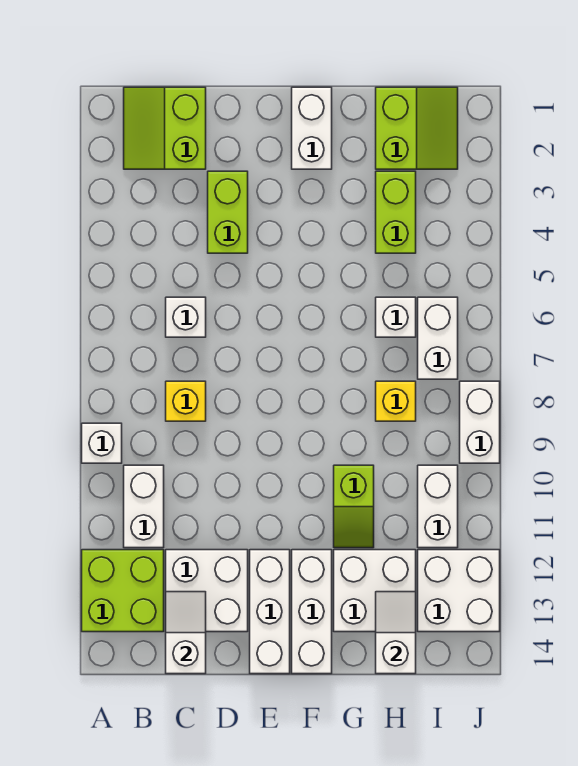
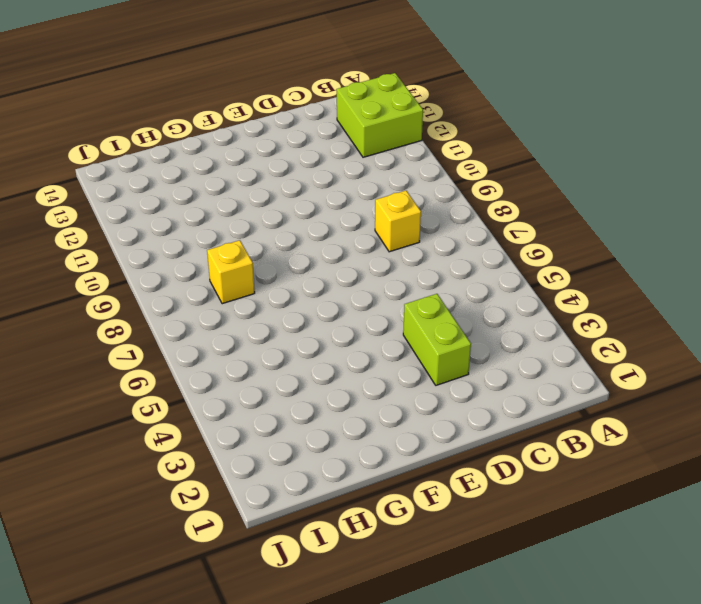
none -> white 1x1 brick [82,423,122,463]
none -> lime 2x2 slope [124,87,206,169]
none -> white 1x2 brick [124,465,164,548]

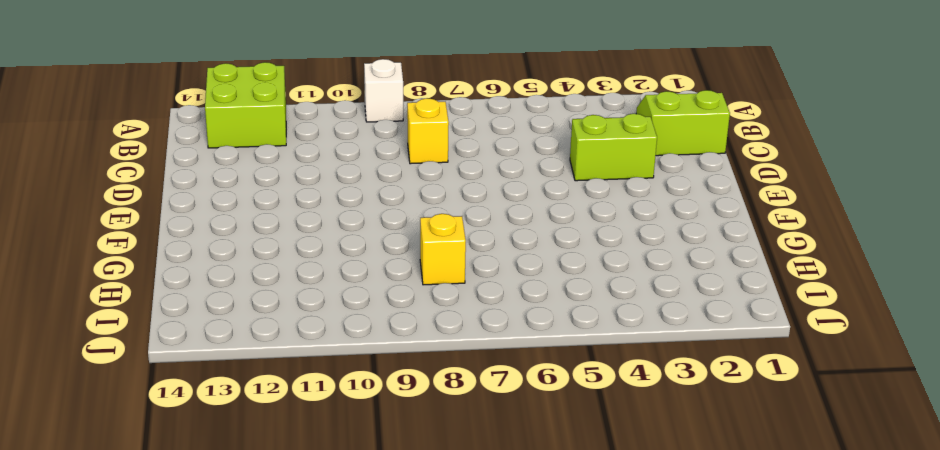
none -> white 1x2 brick [124,465,164,548]
none -> white 1x1 brick [166,297,206,337]
none -> white 2x2 brick [166,550,248,632]

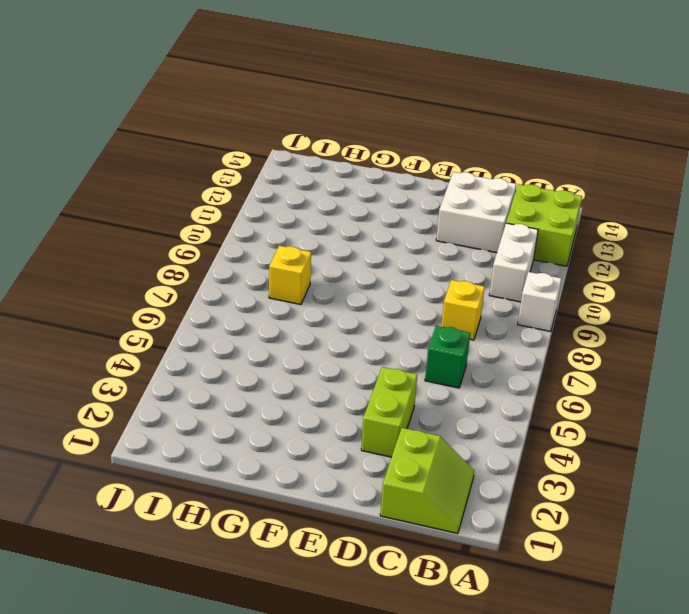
green 1x1 brick [425,326,470,388] -> white 1x1 brick [166,297,206,337]
none -> white 1x3 brick [250,550,290,674]
none -> white 1x2 brick [292,87,332,169]
none -> white 1x3 brick [292,550,332,674]

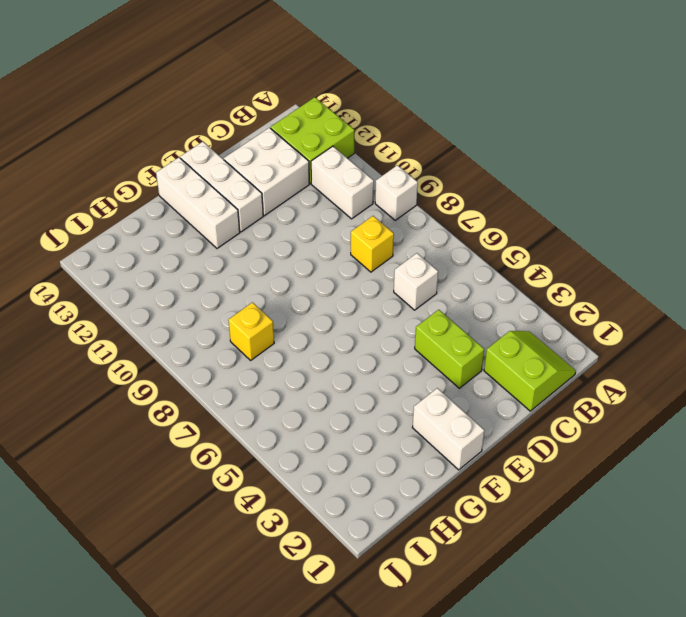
none -> lime 1x2 slope [334,465,374,548]
none -> white 2x2 brick [334,550,416,632]
none -> lime 2x2 slope [376,87,458,169]

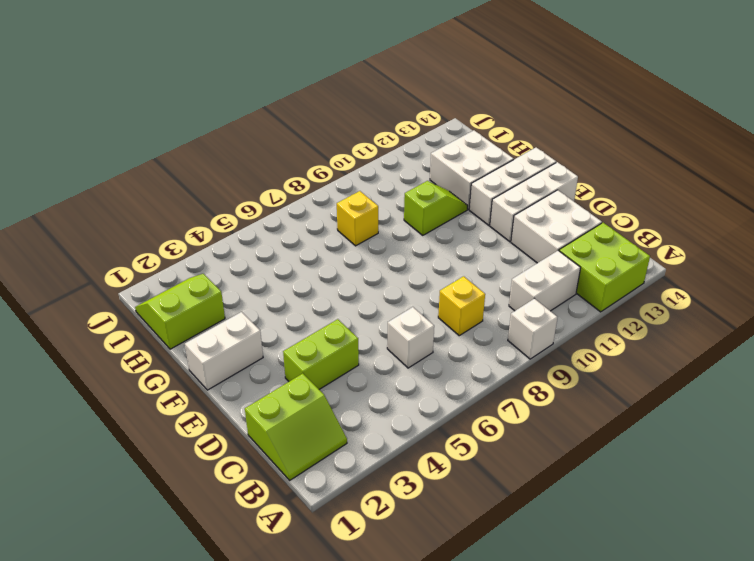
none -> lime 1x2 brick [376,171,416,253]
none -> white 1x1 brick [376,297,416,337]
none -> white 1x2 brick [418,297,458,379]

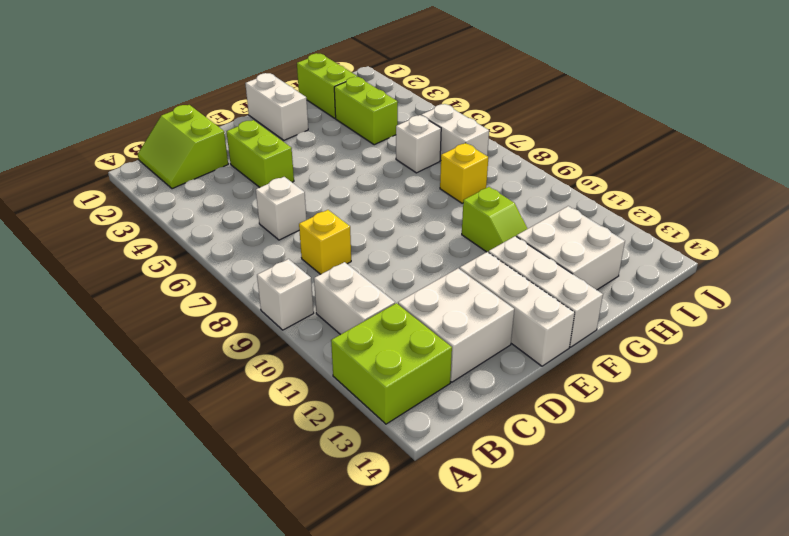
none -> white 1x2 brick [418,465,458,548]
none -> white 2x2 brick [418,550,500,632]
none -> white 1x2 brick [460,381,500,463]

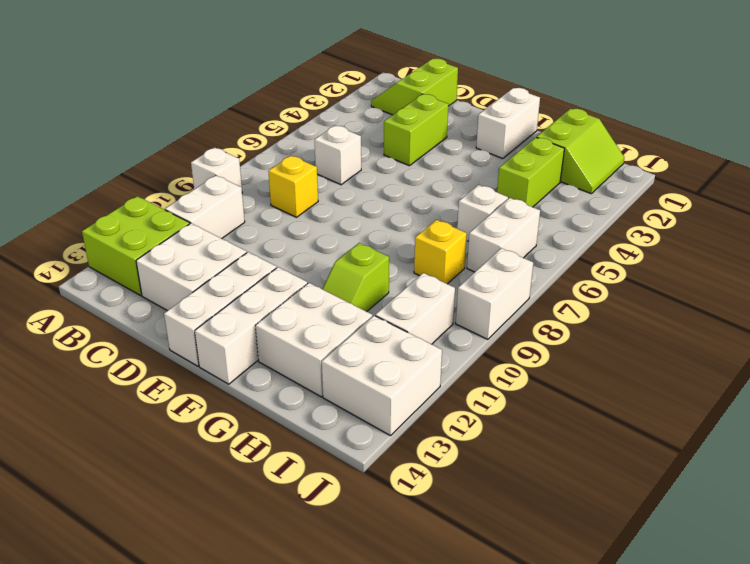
none -> white 1x2 slope [166,592,206,674]
none -> white 1x2 slope [376,592,416,674]

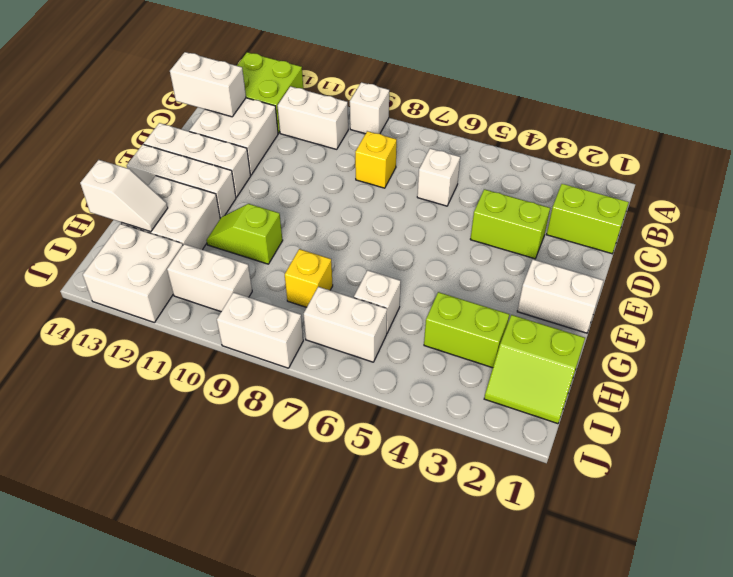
white 1x2 brick [170,52,246,117] -> white 1x2 slope [166,592,206,674]

